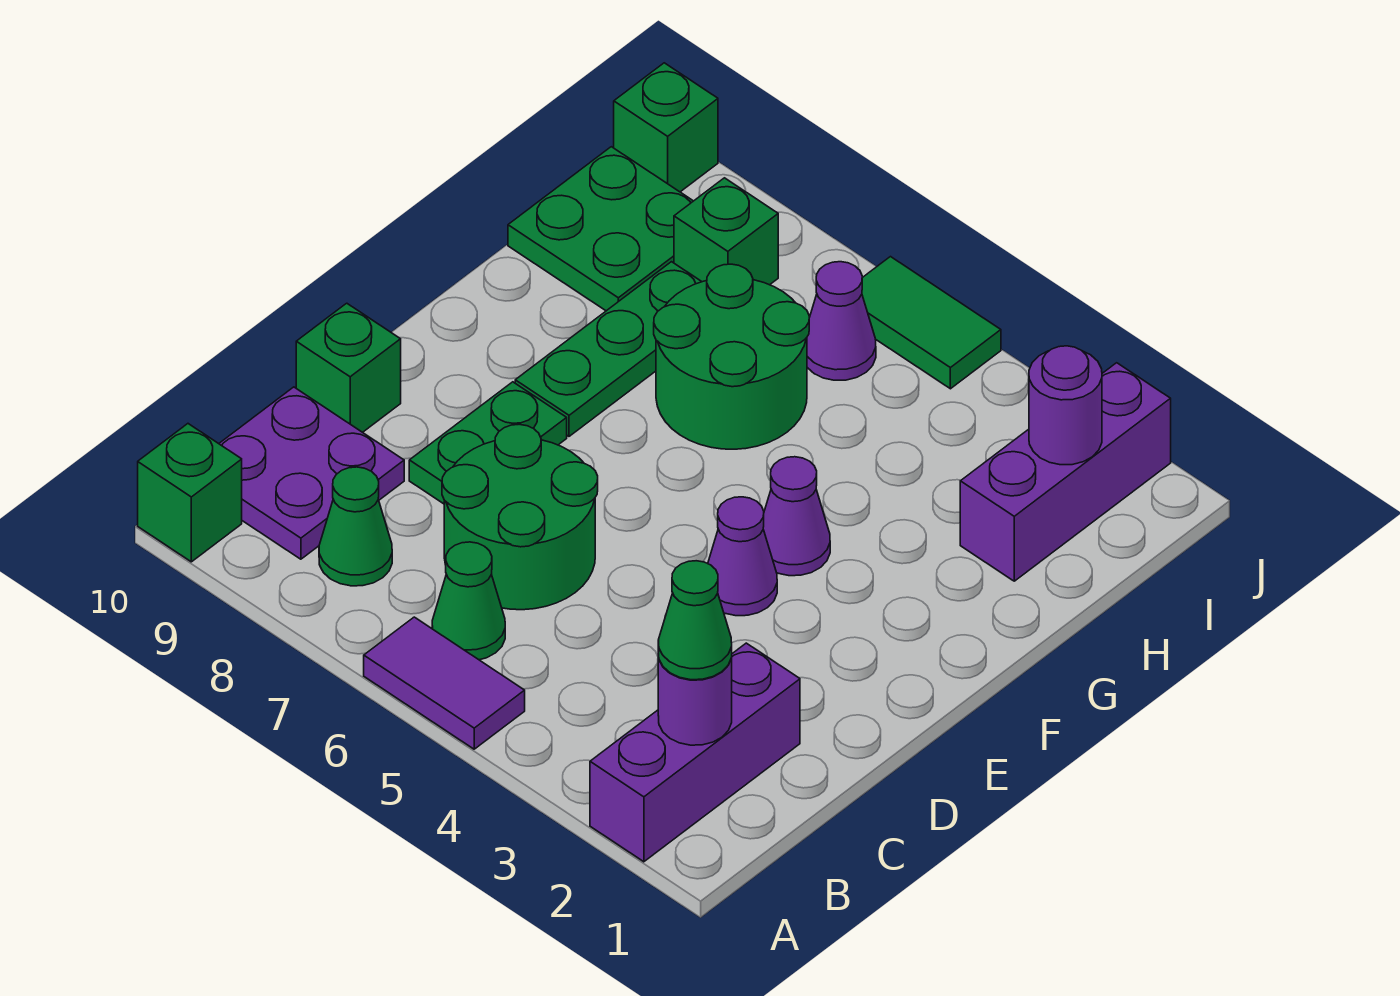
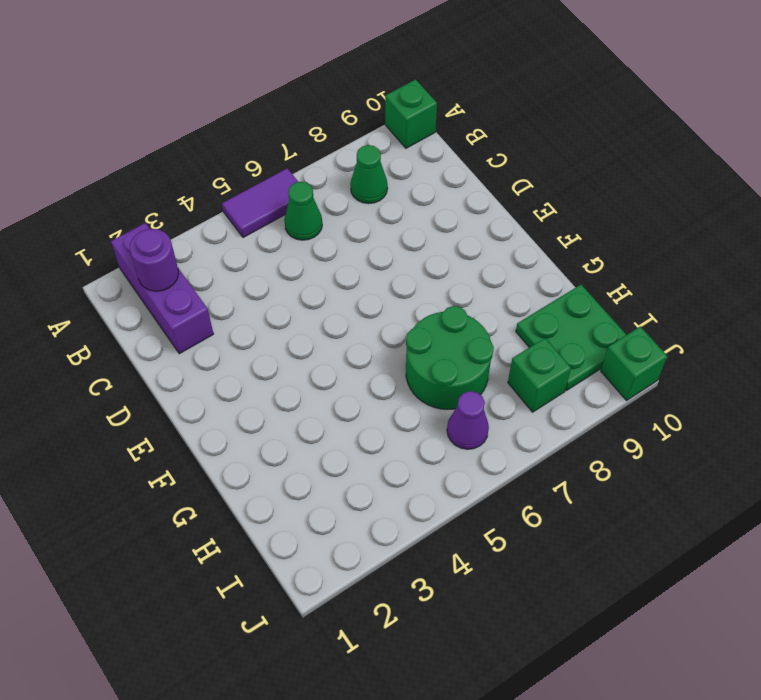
none -> purple 2x2 plate [219,387,404,559]
none -> green 2x2 round brick [442,424,598,610]
none -> green 1x2 plate [409,382,567,504]

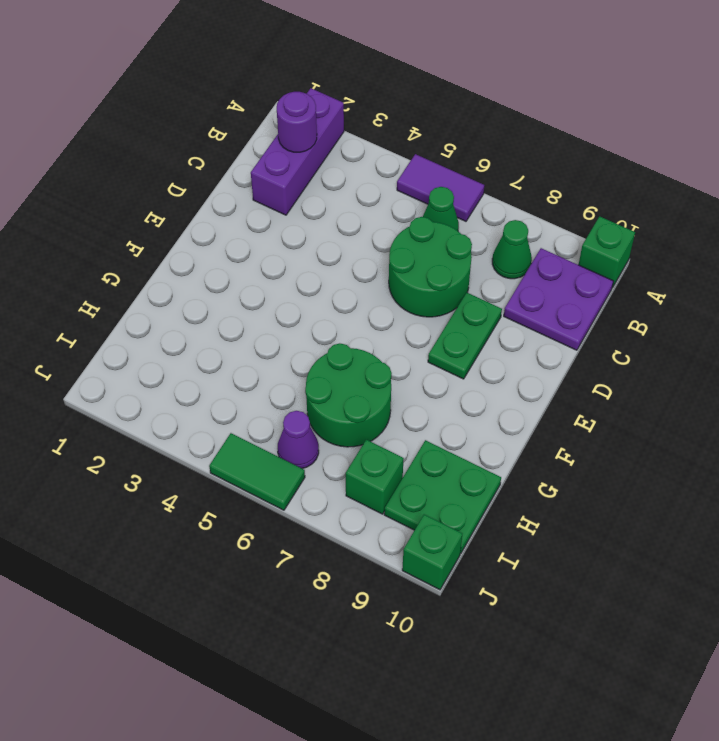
none -> green 1x1 brick [296,303,401,432]
none -> purple 1x1 cone [708,497,777,616]
none -> purple 1x1 cone [763,457,830,576]

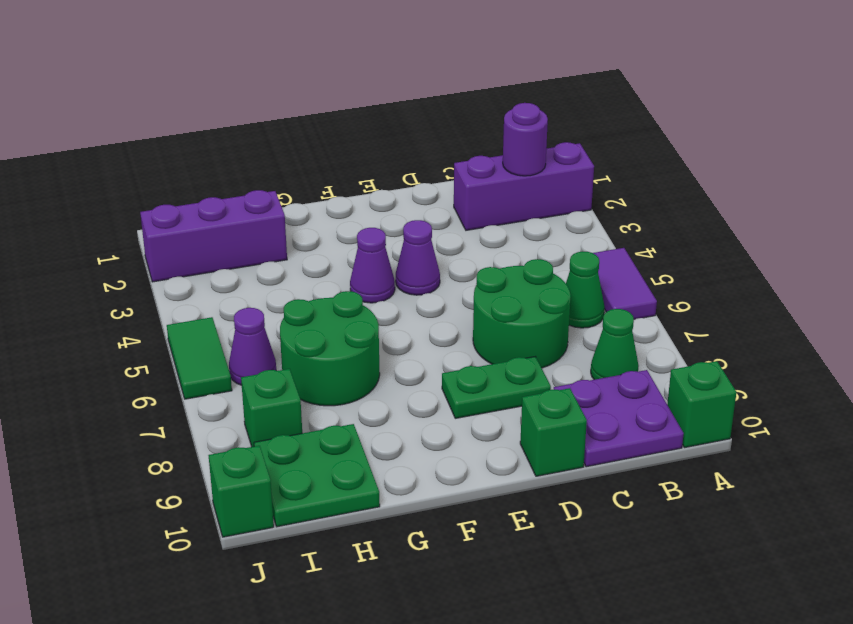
none -> green 1x3 plate [515,262,702,436]
none -> purple 1x1 round brick [1029,346,1102,465]
none -> green 1x1 cone [658,561,732,680]

